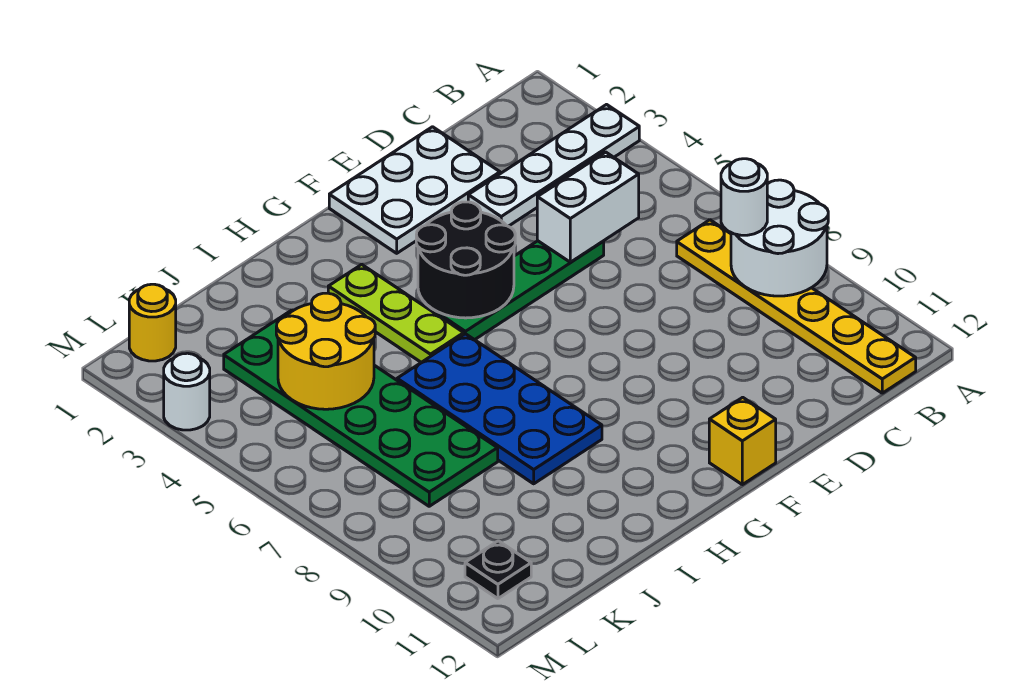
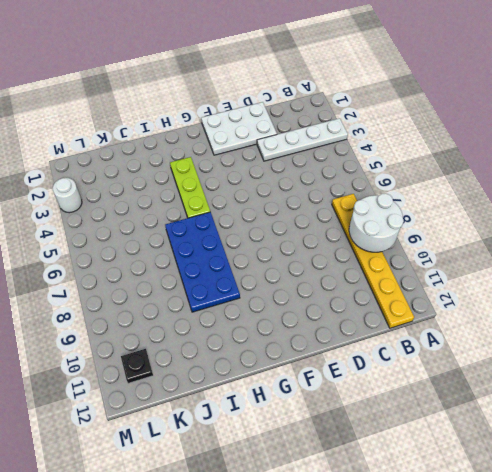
none -> green 1x4 plate [433,241,604,340]
none -> yellow 1x1 brick [709,397,776,485]
none -> green 2x6 plate [224,310,498,506]

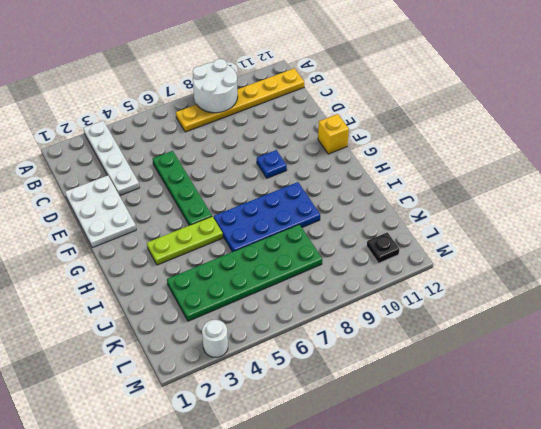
blue 1x1 plate [257,150,287,178] -> none
none -> yellow 1x1 round brick [129,284,176,361]
none -> white 1x2 brick [537,152,639,262]
none -> black 2x2 round brick [416,202,515,318]

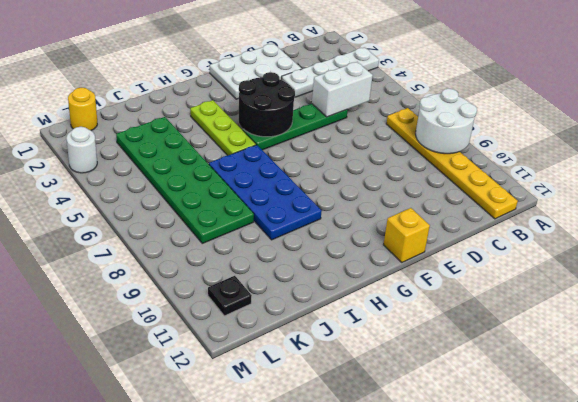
none -> yellow 2x2 round brick [276,293,375,409]
none -> white 1x1 round brick [721,159,767,235]

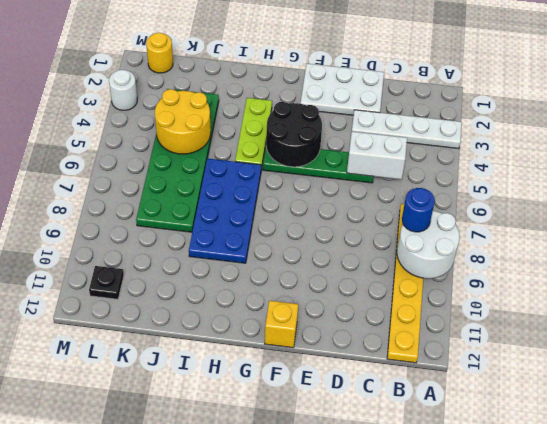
blue 1x1 round brick [402,188,435,232] -> white 1x1 round brick [721,159,767,235]

